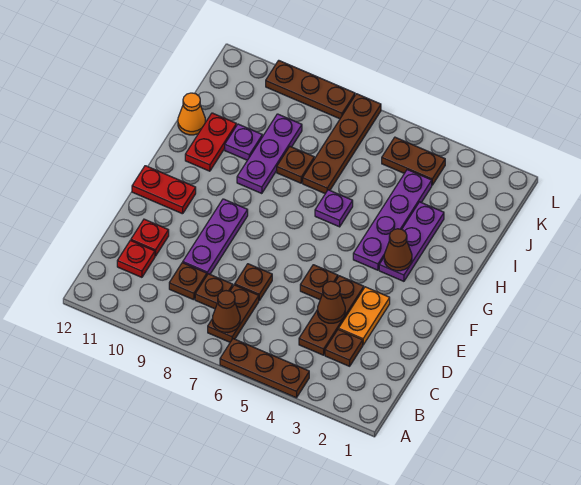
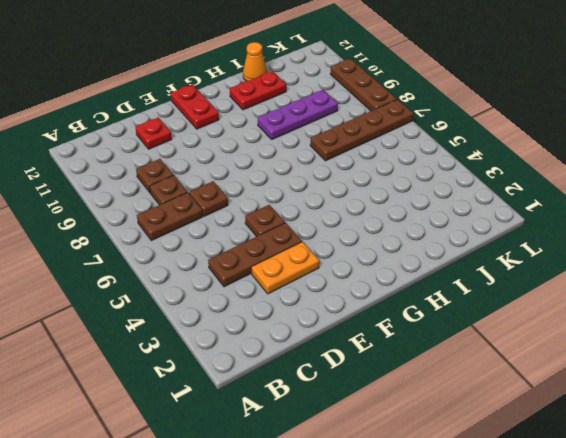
none -> brown 1x3 plate [220,339,309,398]
none -> brown 1x1 plate [325,329,363,366]
none -> red 1x1 plate [117,240,155,277]

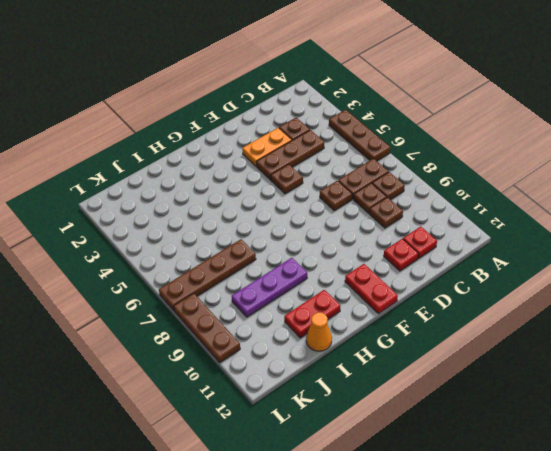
brown 1x1 plate [372,172,405,200] -> brown 1x1 plate moved to [277,147,314,183]
none -> purple 1x3 plate [183,199,248,275]
none -> purple 1x3 plate [379,202,444,281]
none -> purple 1x4 plate [353,170,432,270]

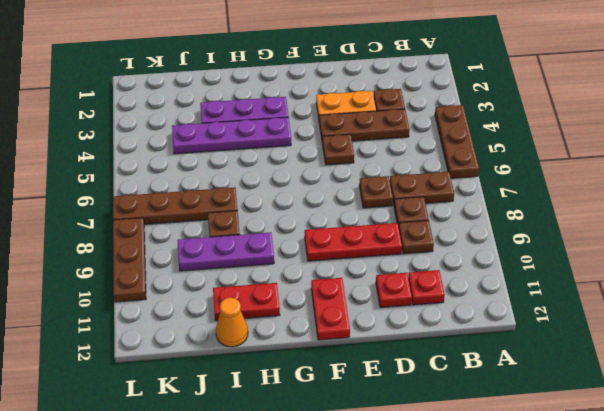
red 1x3 plate [305,223,402,261] -> purple 1x3 plate [183,199,248,275]
none -> purple 1x1 plate [315,190,353,227]
none -> purple 1x1 plate [225,124,262,160]
none -> brown 1x2 plate [382,137,445,185]

